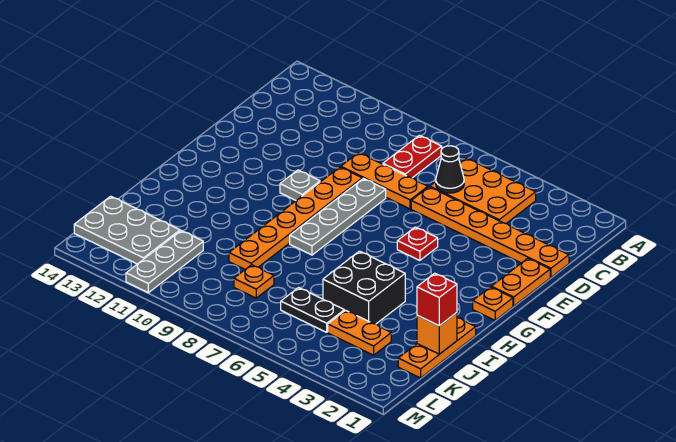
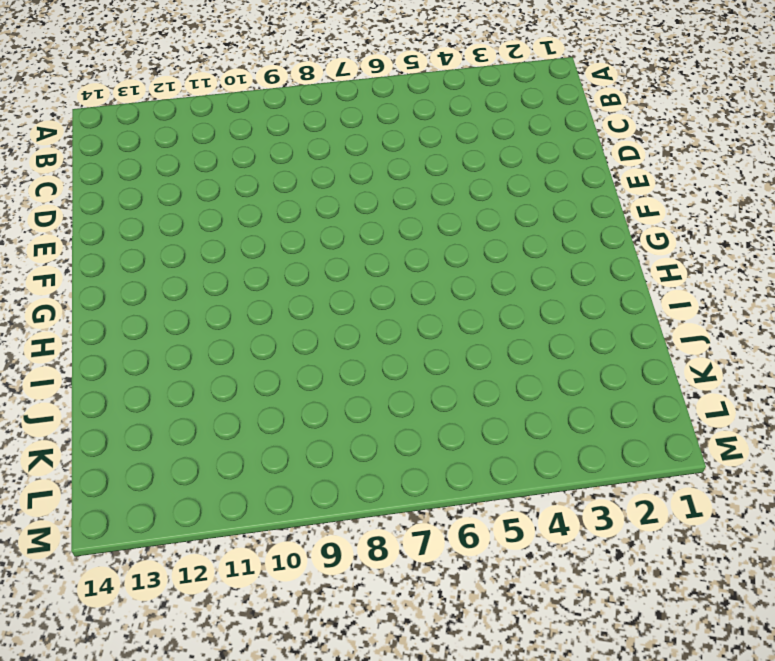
none -> orange 2x3 plate [430,158,536,223]
none -> red 1x2 plate [383,135,442,178]
none -> orange 1x6 plate [411,187,569,277]

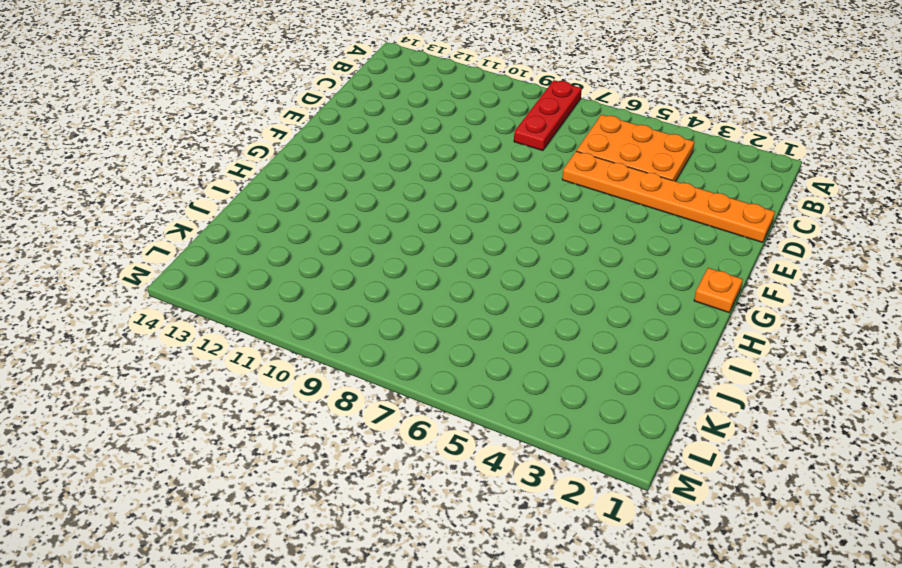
red 1x3 plate [514,80,582,151] -> red 1x2 plate [383,135,442,178]
none -> orange 1x3 plate [341,153,428,209]
none -> orange 1x2 plate [491,258,550,306]
none -> grey 1x4 plate [290,179,386,255]

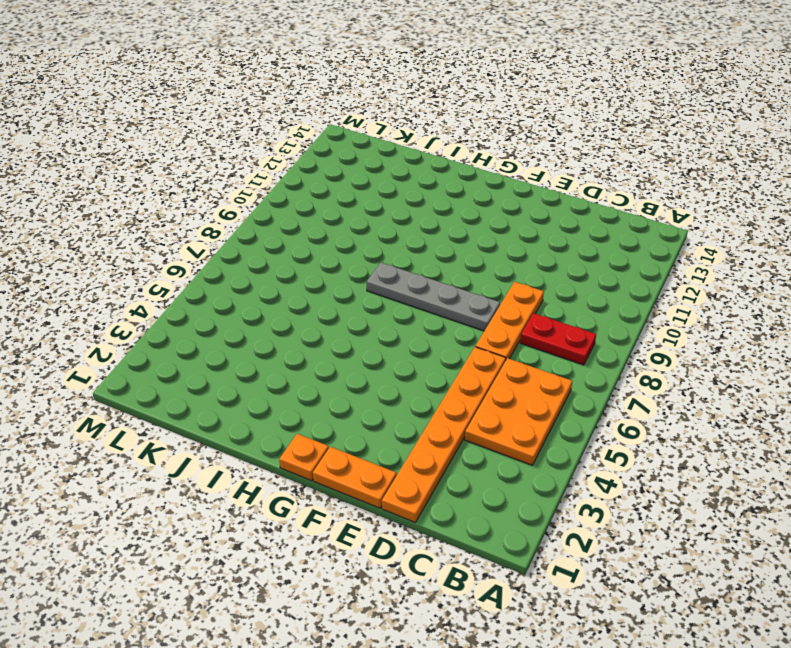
none -> orange 1x6 plate [229,167,362,269]
none -> red 1x1 plate [397,227,438,261]
none -> grey 1x1 plate [280,170,320,200]

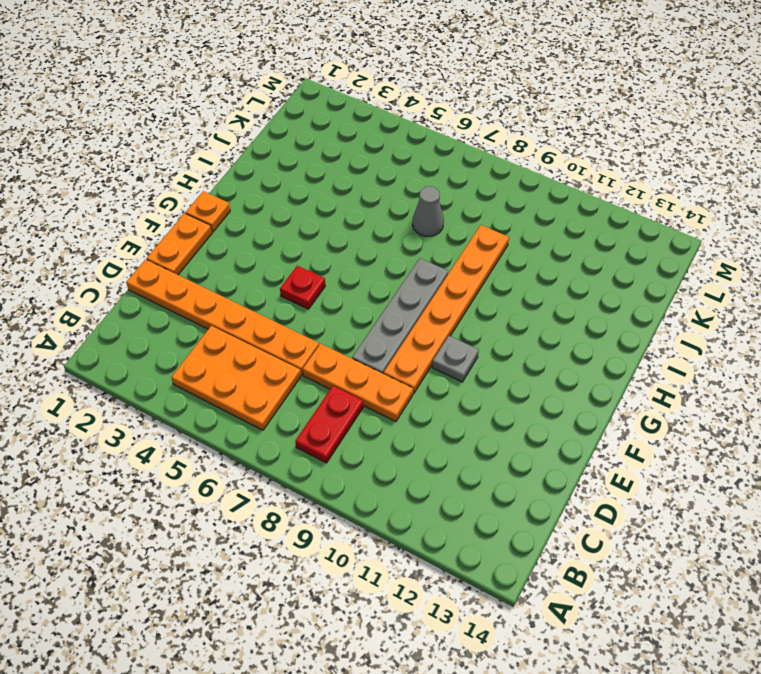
grey 1x1 cone [412,186,444,236] -> none
none -> orange 1x3 plate [398,318,476,378]
none -> black 2x2 brick [323,251,405,324]
none -> orange 1x2 plate [328,310,391,355]

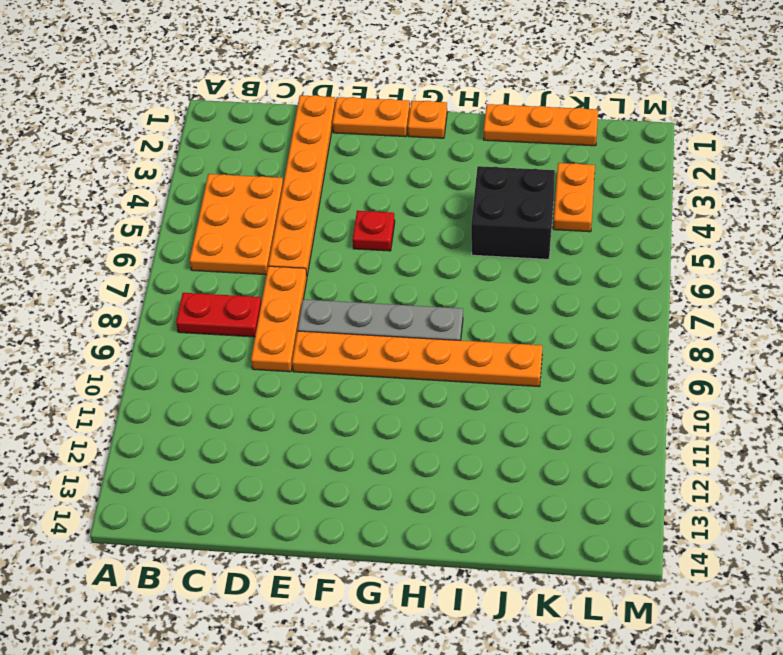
none -> grey 1x1 plate [280,170,320,200]
none -> black 1x2 plate [281,288,344,332]
none -> orange 1x1 plate [234,265,274,298]

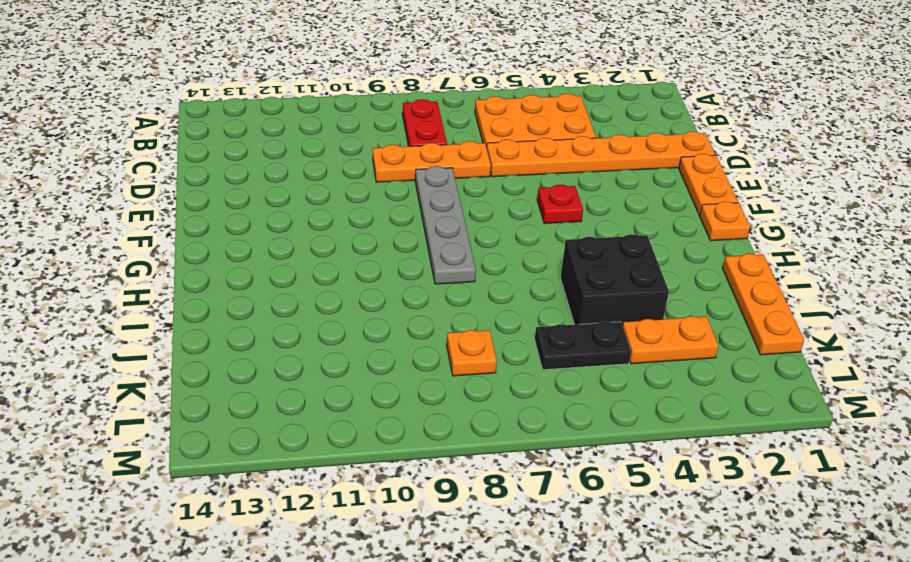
none -> orange 1x6 plate [229,167,362,269]
none -> grey 1x1 plate [280,170,320,200]
none -> grey 1x3 plate [126,231,203,293]

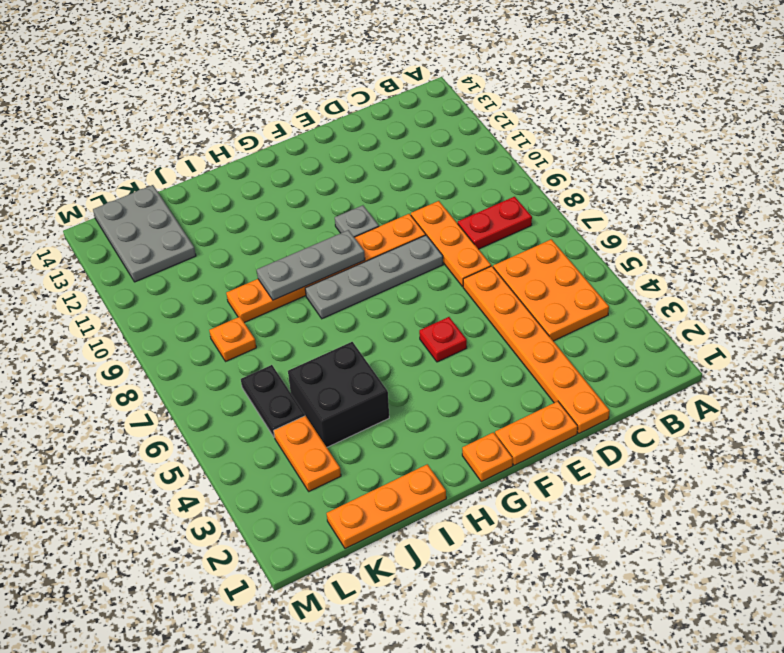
grey 1x3 plate [257,230,365,300] -> grey 1x3 plate moved to [126,231,203,293]
none -> black 1x1 cone [435,146,464,193]
none -> orange 1x1 brick [417,313,457,354]
none -> red 1x1 brick [417,273,457,326]

